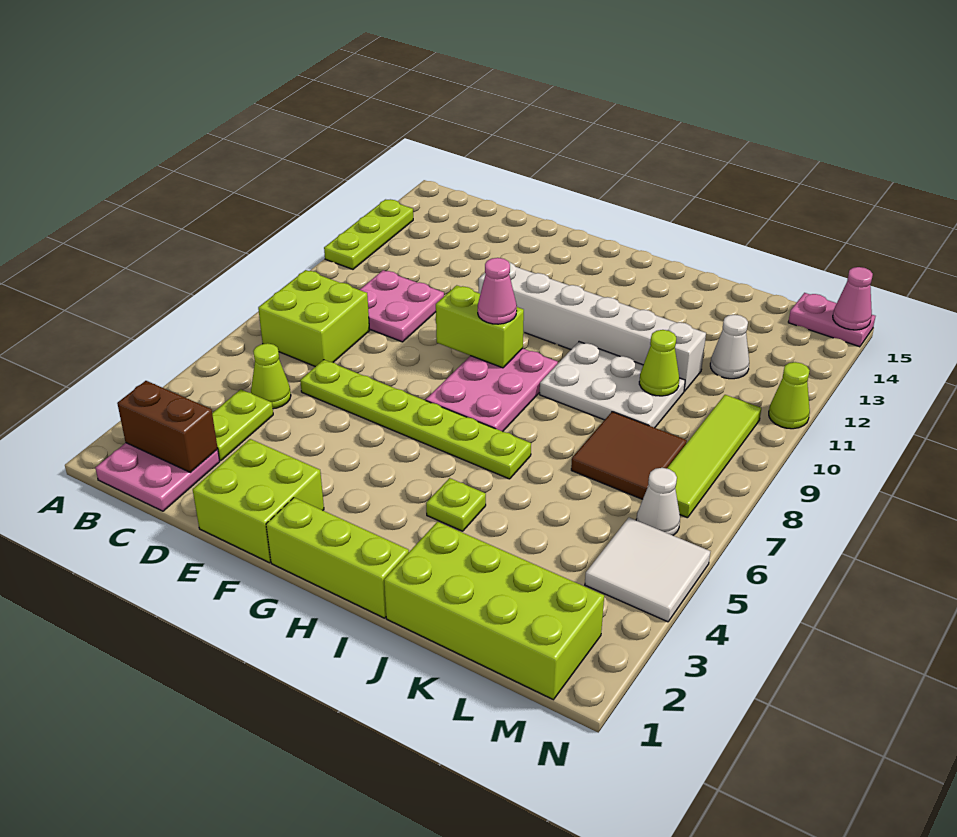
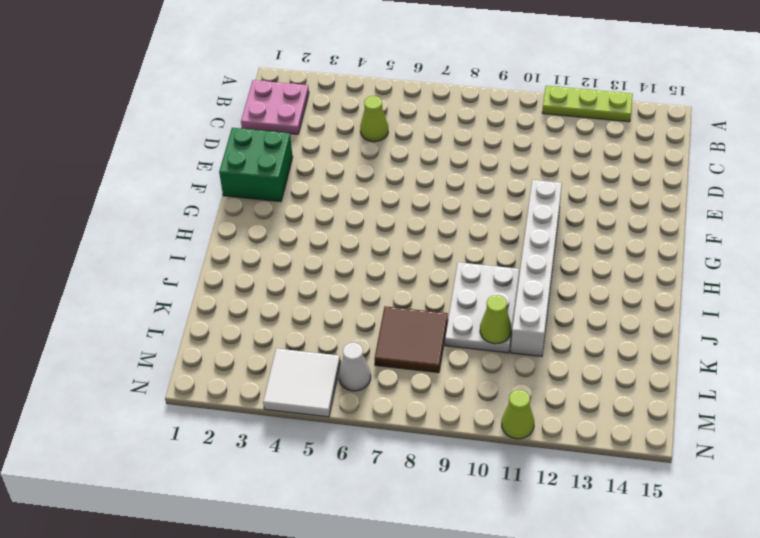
green 2x2 brick [219,128,293,202] -> lime 2x2 brick [193,439,324,563]
none -> lime 2x2 brick [258,270,370,367]
none -> lime 1x2 plate [212,389,273,461]
none -> pink 2x2 plate [360,270,444,342]

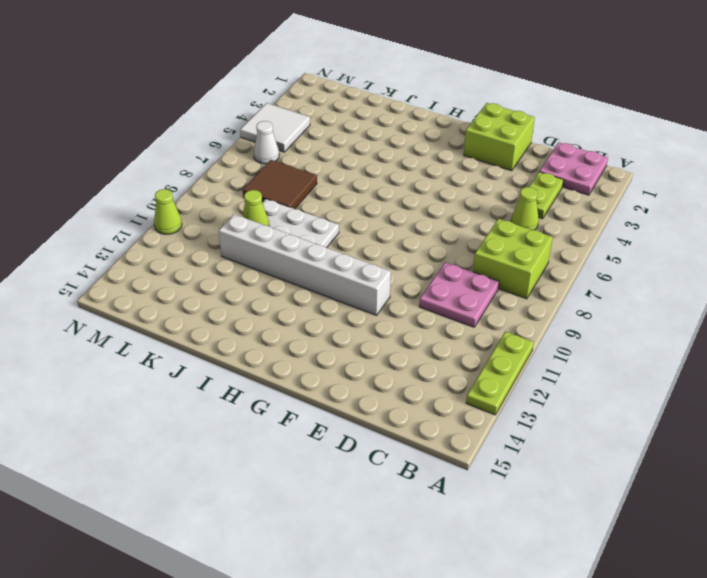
none -> lime 1x6 plate [300,360,531,479]
none -> lime 1x3 brick [266,498,409,618]
none -> pink 2x3 plate [426,348,558,432]

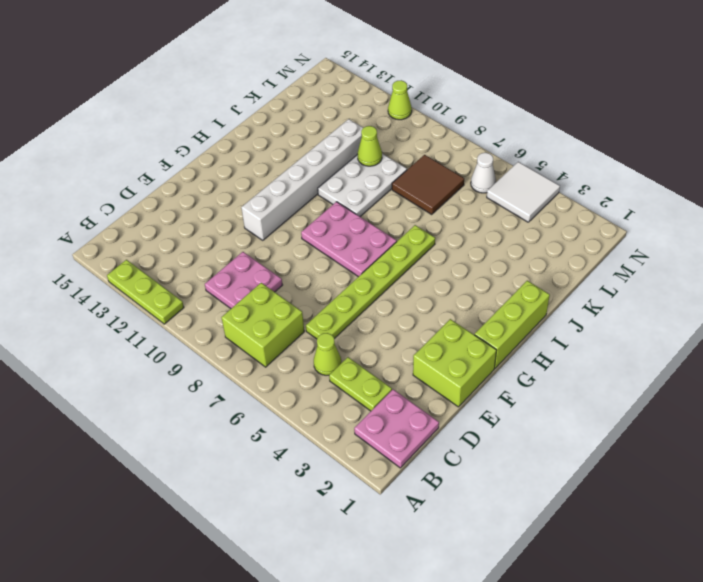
none -> lime 1x1 plate [426,478,486,531]
none -> lime 2x4 brick [384,522,604,700]
none -> white 1x1 cone [710,315,749,379]

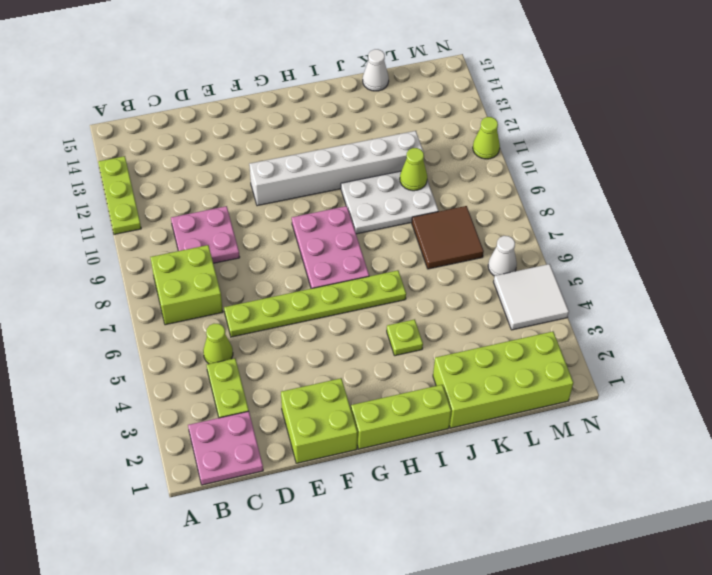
white 1x1 cone [363,49,389,91] -> white 1x1 cone moved to [710,315,749,379]
none -> lime 1x4 tile [667,395,761,518]
none -> pink 1x2 plate [788,293,875,347]
none -> brown 1x2 brick [117,381,218,472]

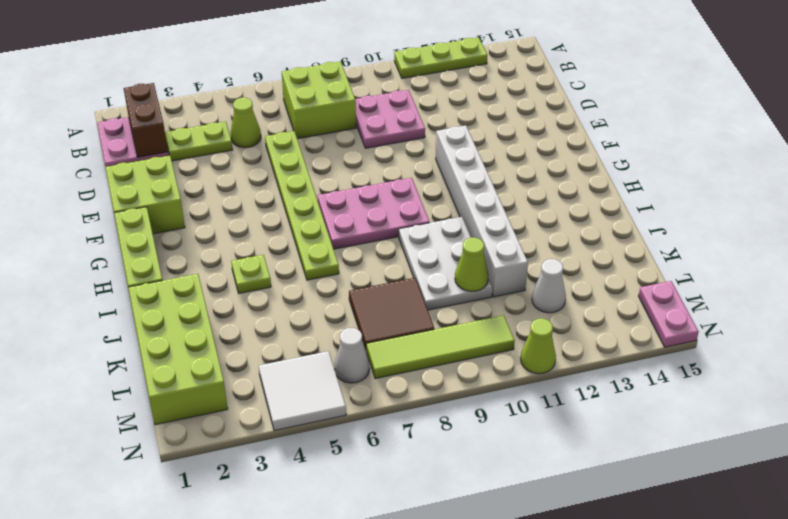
none -> lime 1x2 brick [436,285,524,368]
none -> pink 1x1 cone [833,267,873,330]
none -> pink 1x1 cone [478,258,517,324]

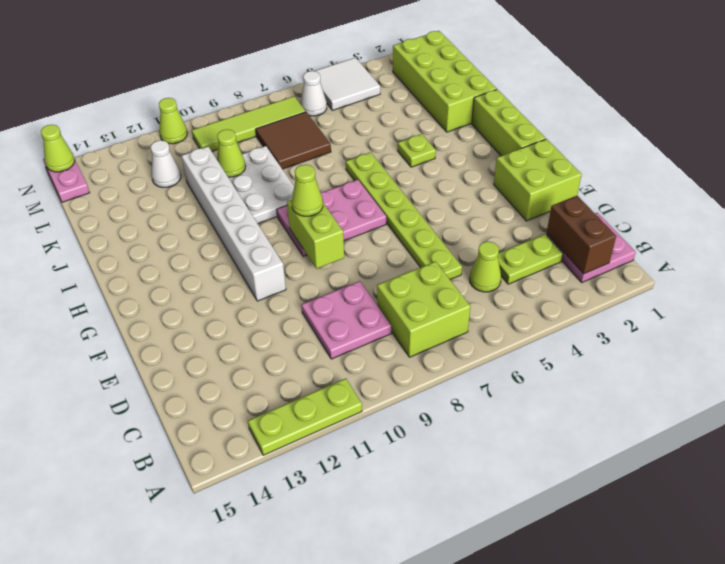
lime 1x1 cone [292,165,323,216] -> pink 1x1 cone [478,258,517,324]
lime 1x1 cone [41,125,75,172] -> pink 1x1 cone [833,267,873,330]

